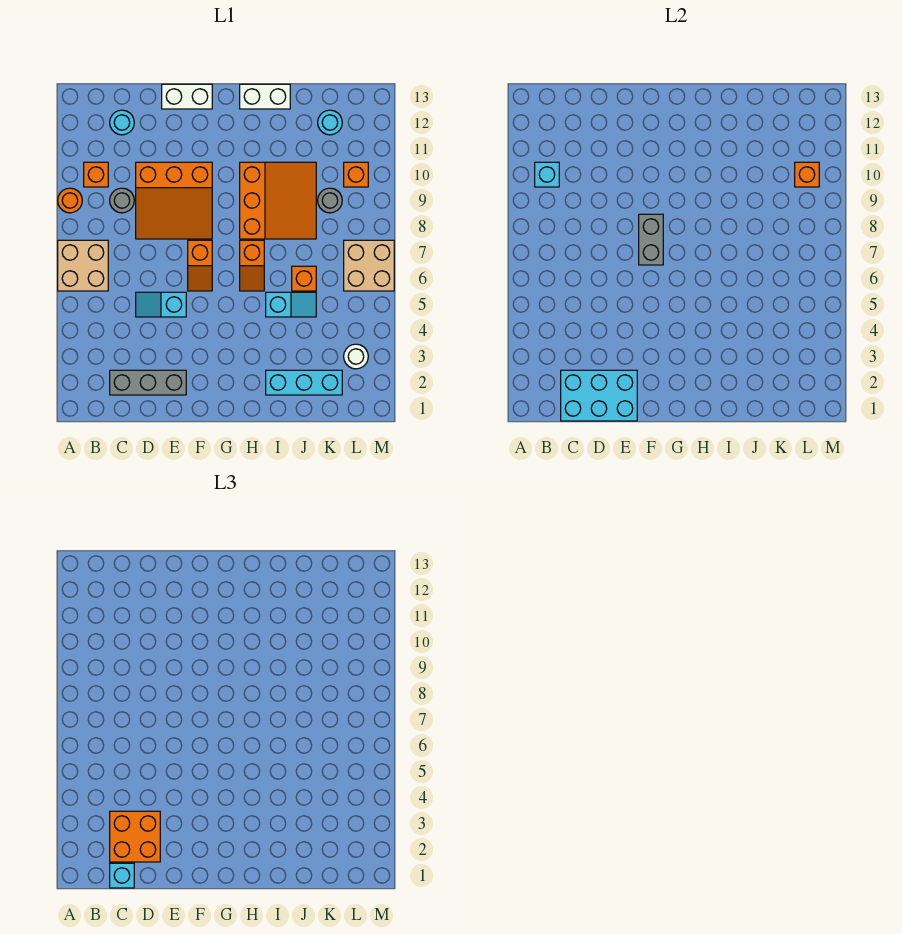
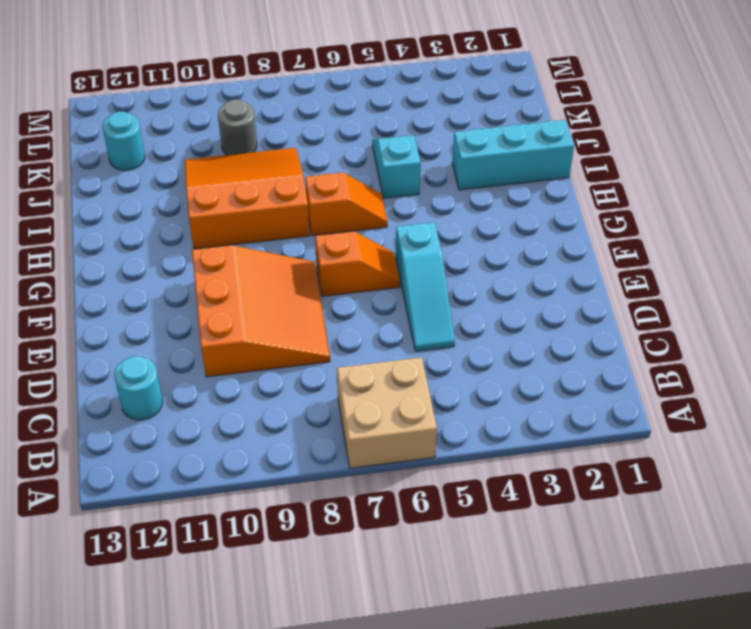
cyan 1x3 slope [396,222,455,351] -> cyan 1x2 slope [136,292,186,317]
cyan 1x3 brick [452,120,574,190] -> cyan 1x3 brick turned to [266,370,342,395]
none -> orange 1x1 round brick [58,188,82,213]
none -> orange 1x1 brick [84,162,108,187]
none -> grey 1x3 brick [110,370,186,395]

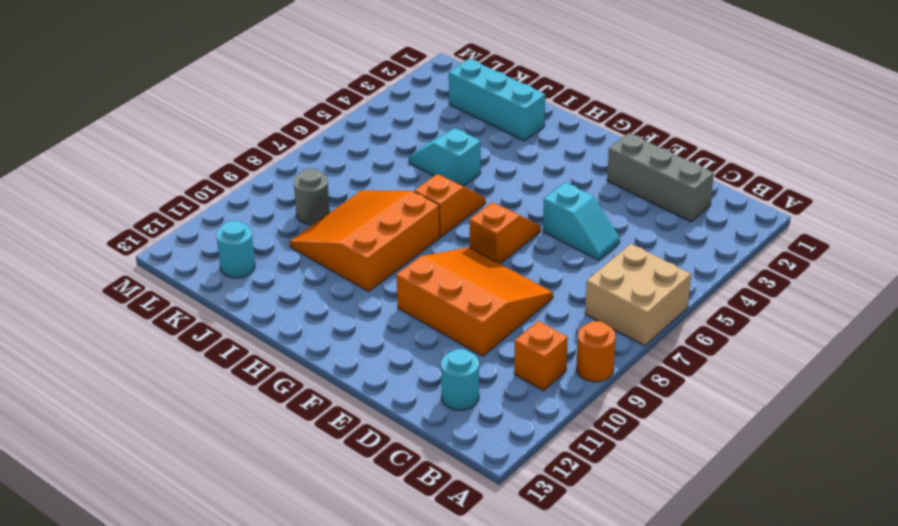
none -> grey 1x1 round brick [110,188,134,213]
none -> white 1x2 brick [162,84,212,109]
none -> white 1x2 brick [240,84,290,109]

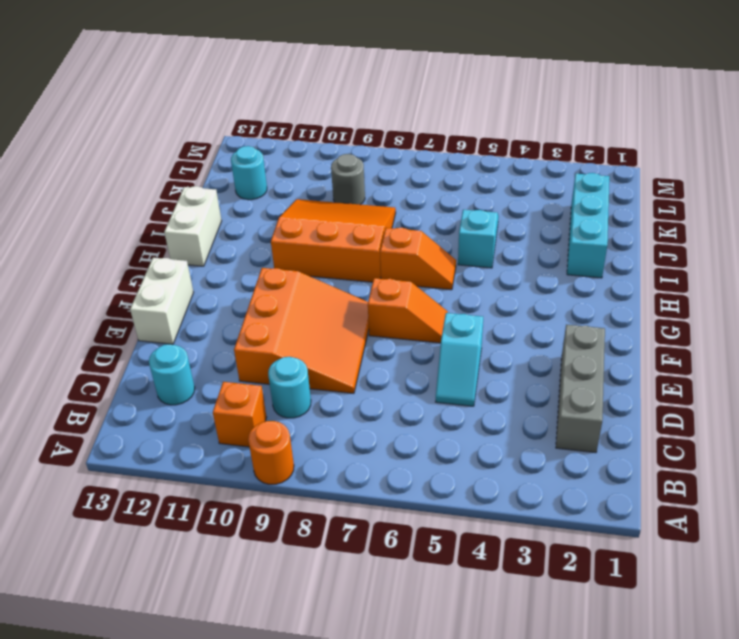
cyan 1x1 round brick [268,357,311,418] -> grey 1x1 round brick [110,188,134,213]
none -> tan 2x2 brick [58,240,108,291]
none -> orange 1x1 brick [292,266,316,291]
none -> white 1x1 round brick [344,344,368,369]

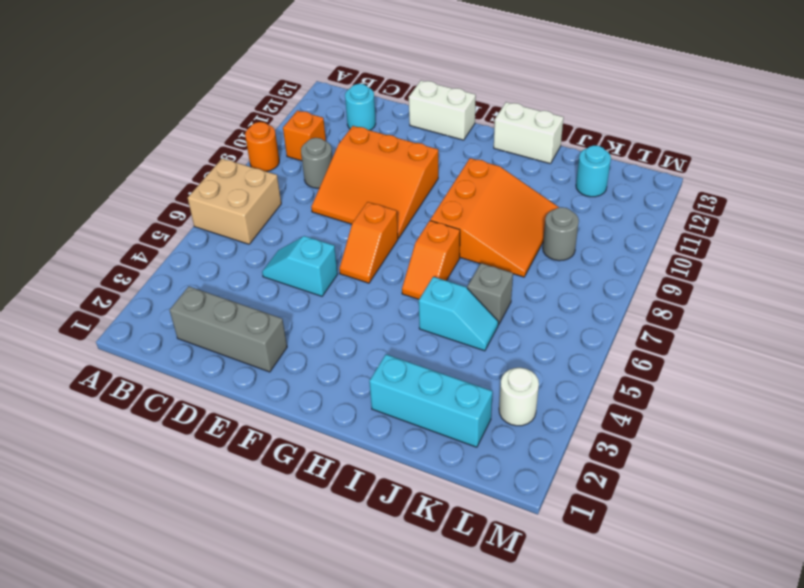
grey 1x1 brick [467,263,513,325] -> orange 1x1 brick [292,266,316,291]
none -> tan 2x2 brick [344,240,394,291]
none -> orange 1x1 brick [344,162,368,187]
none -> cyan 1x1 brick [535,162,559,187]

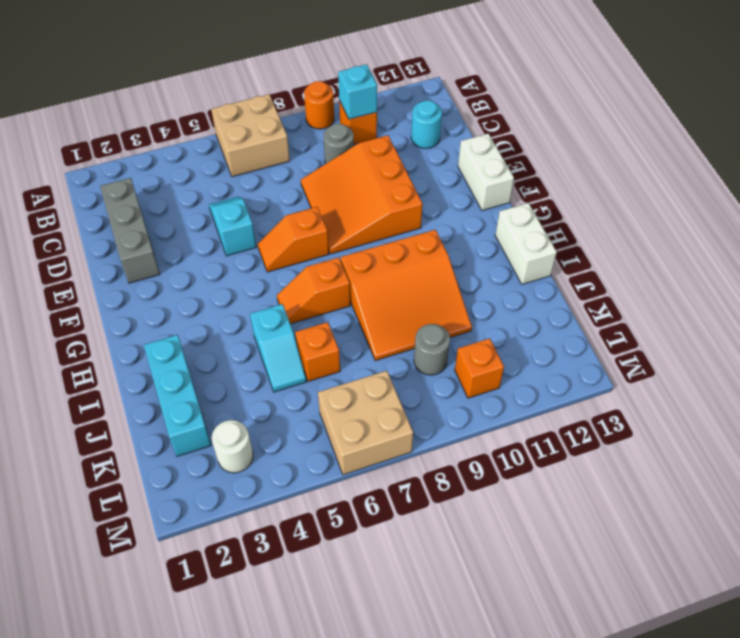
none -> cyan 1x1 round brick [318,110,342,135]
none -> cyan 2x3 brick [561,370,637,421]
none -> grey 1x2 brick [639,214,663,265]

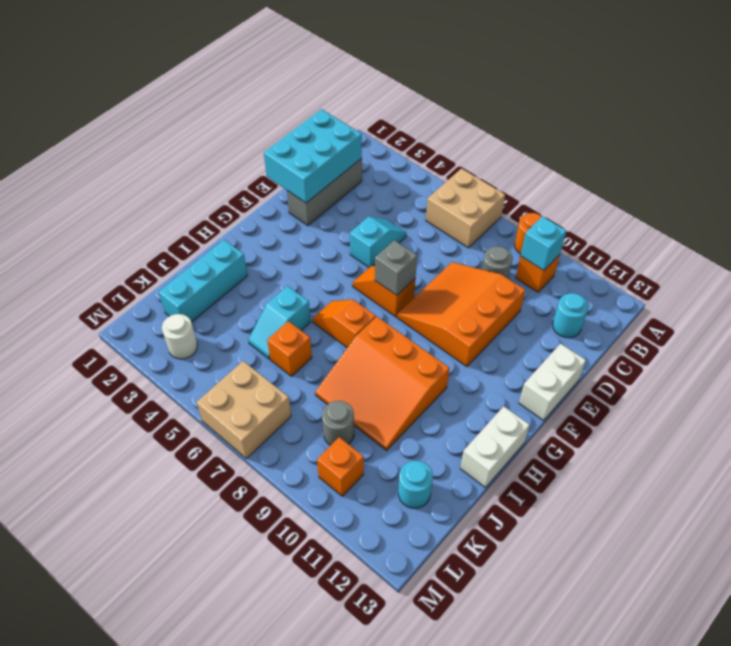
grey 1x1 brick [375,240,417,295] -> grey 1x2 brick [639,214,663,265]
none -> orange 1x1 brick [795,162,819,187]
none -> cyan 1x1 brick [110,863,134,888]
none -> orange 2x2 brick [110,811,160,862]

